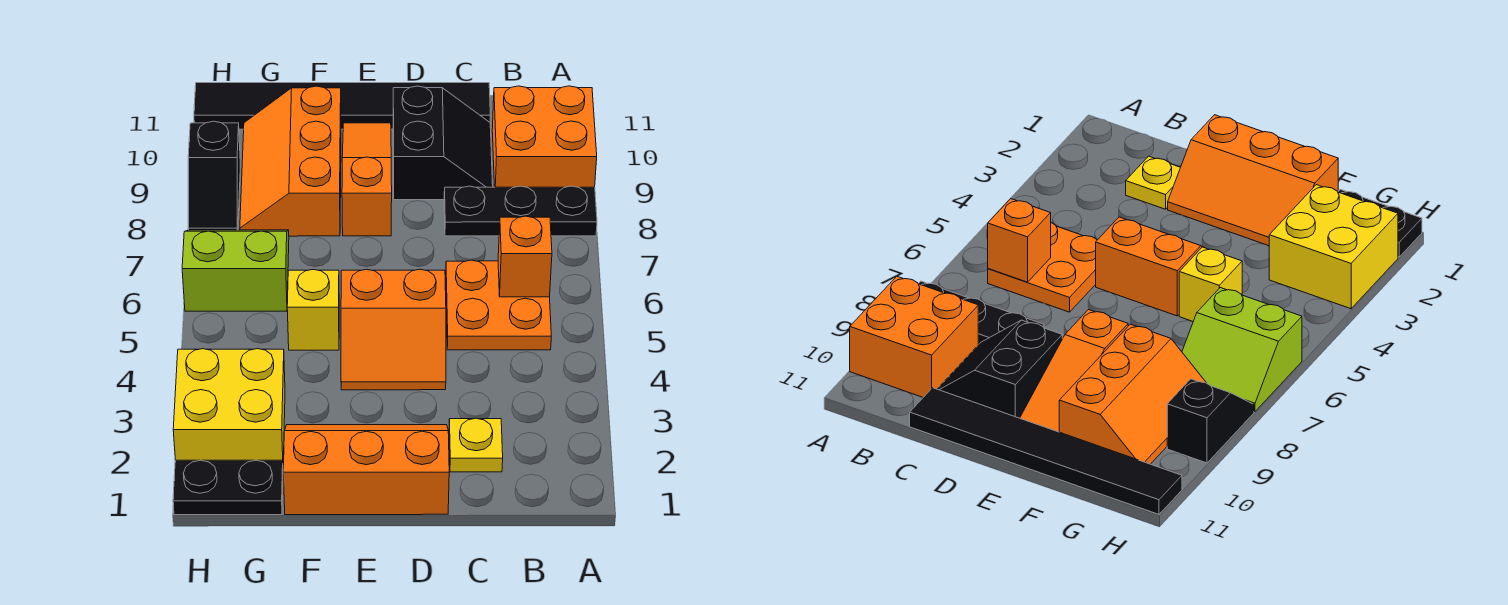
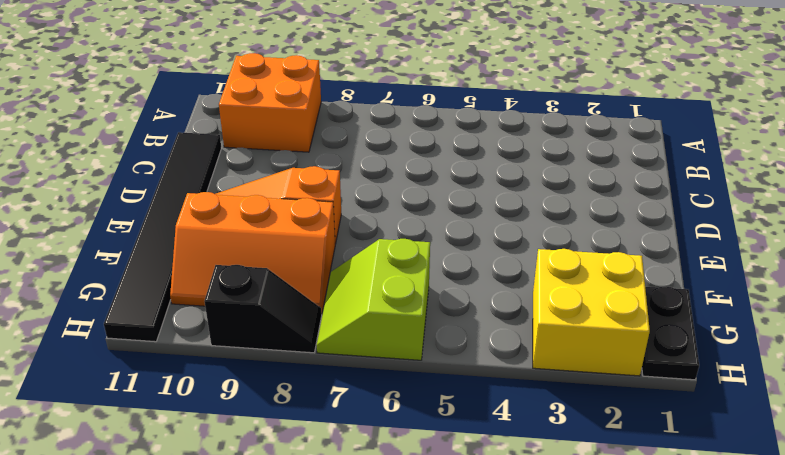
none -> black 1x3 plate [444,186,597,236]
none -> orange 2x2 plate [446,260,551,350]
none -> yellow 1x1 plate [449,418,503,472]

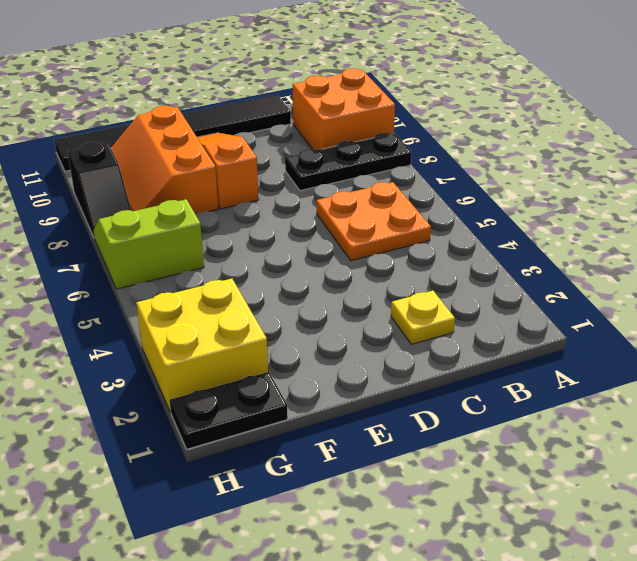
none -> black 2x2 slope [393,86,493,200]
none -> orange 2x3 slope [283,425,449,515]
none -> orange 2x2 slope [341,269,446,390]

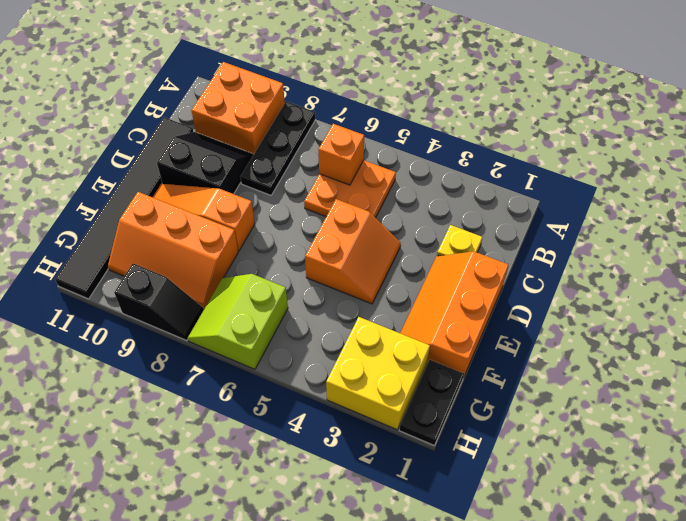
none -> yellow 1x1 brick [287,269,339,350]

